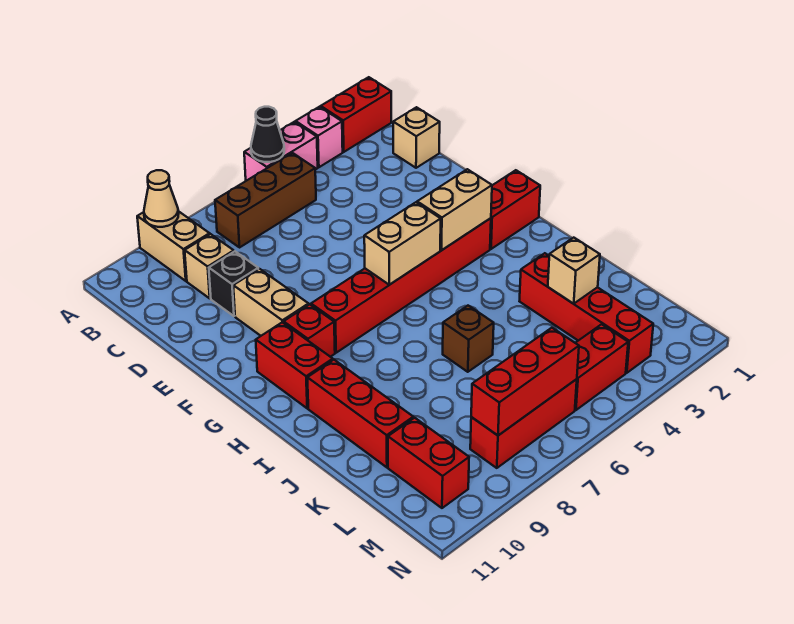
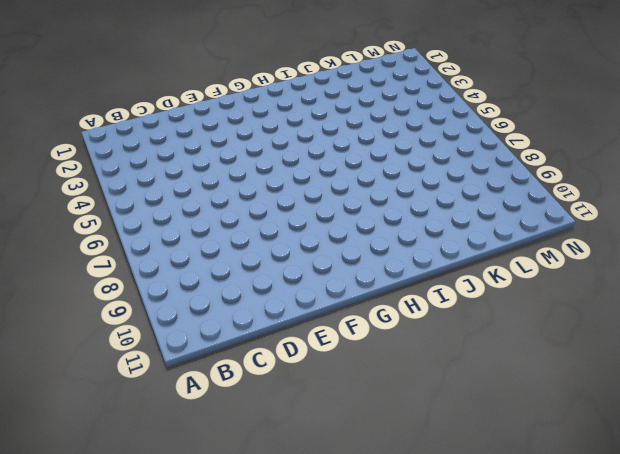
none -> red 1x2 brick [321,77,391,152]
none -> pink 1x1 brick [296,107,343,167]
none -> pink 1x2 brick [244,122,318,181]

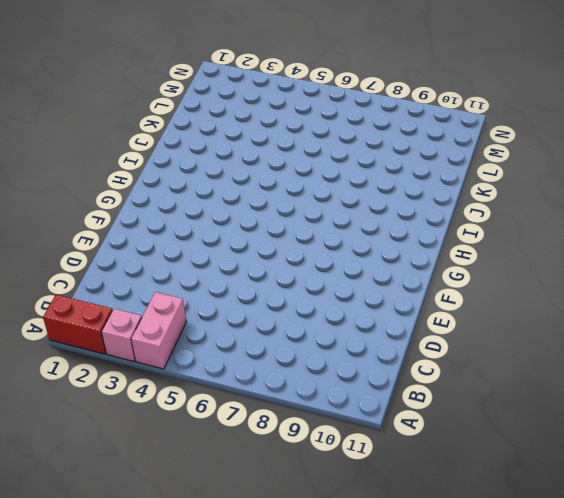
pink 1x2 brick [131,292,186,369] -> pink 1x2 brick turned to [244,122,318,181]
none -> tan 1x2 brick [137,211,210,281]
none -> brown 1x3 brick [215,153,316,247]
none -> tan 1x1 brick [393,107,440,168]

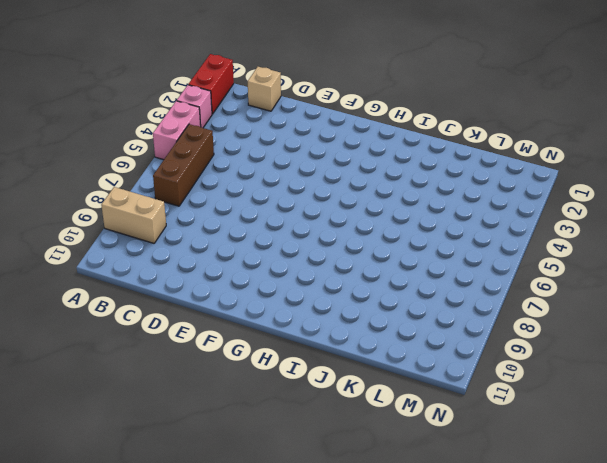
none -> tan 1x1 brick [185,234,234,298]
none -> black 1x1 brick [209,251,258,316]
none -> tan 1x2 brick [233,269,309,336]

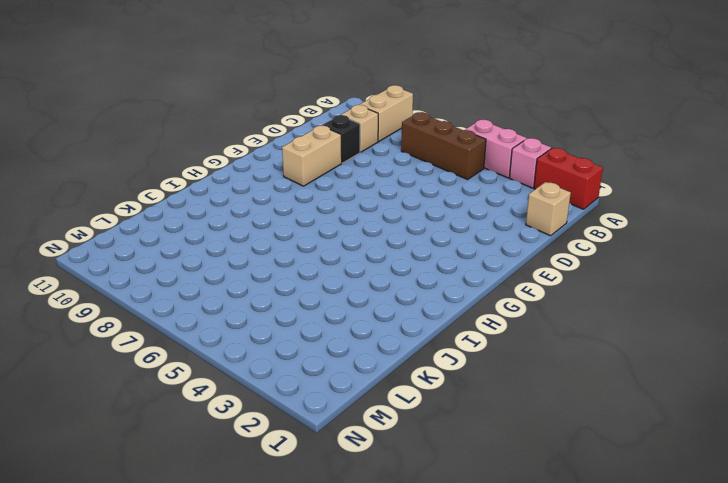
none -> red 1x2 brick [490,170,540,249]
none -> red 1x6 brick [311,218,491,353]
none -> red 1x1 brick [284,304,335,357]

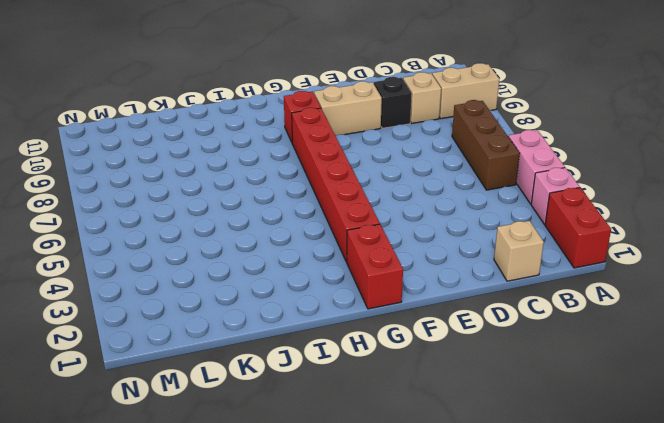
none -> red 1x2 brick [256,322,333,408]
none -> red 1x3 brick [307,360,413,467]
none -> red 1x4 brick [520,253,653,373]

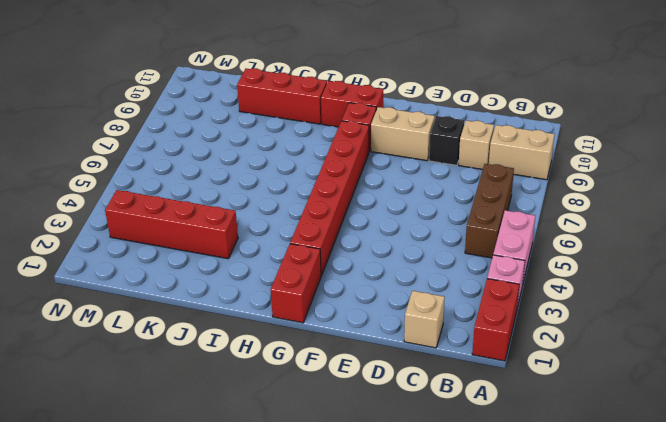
none -> brown 1x1 brick [443,306,494,372]
none -> red 1x2 brick [388,418,469,508]
none -> red 1x2 brick [575,324,628,410]

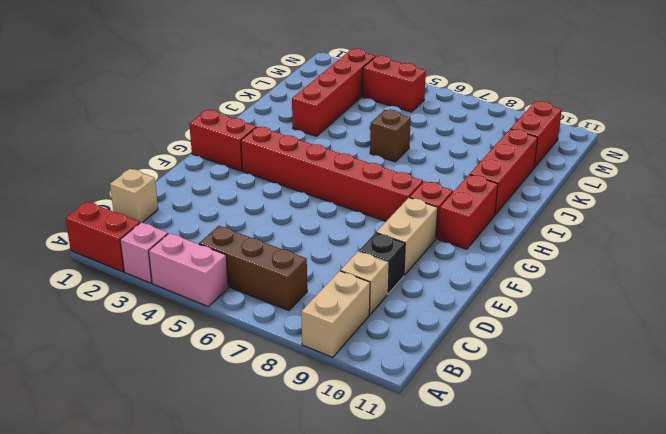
none -> red 1x3 brick [470,379,577,468]
none -> black 1x1 cone [251,107,284,162]
none -> tan 1x1 cone [144,170,178,227]

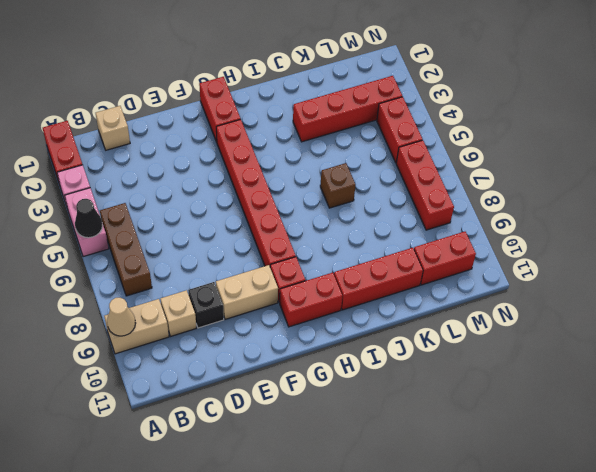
none -> tan 1x2 brick [417,169,492,250]
none -> tan 1x2 brick [364,202,441,285]
none -> tan 1x1 brick [548,238,600,304]

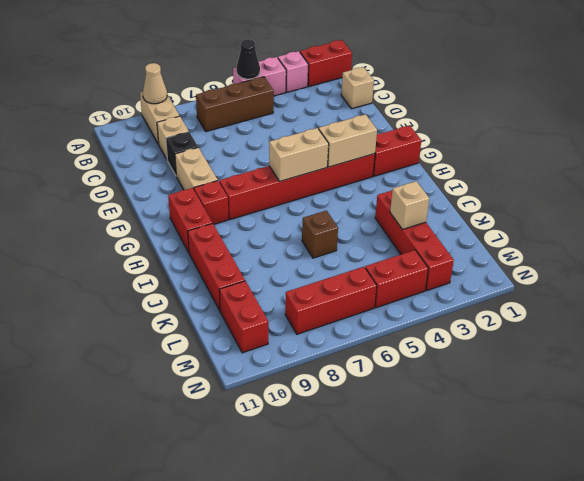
none -> red 1x3 brick [471,328,579,435]

